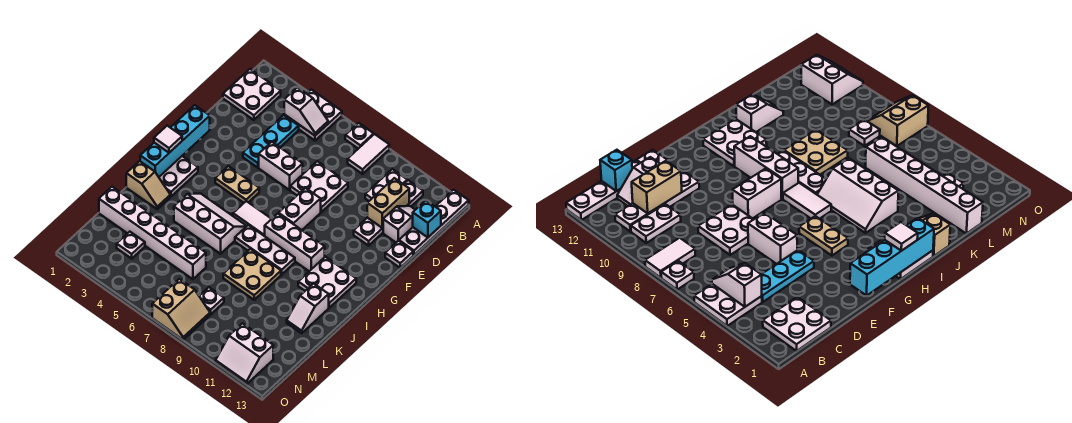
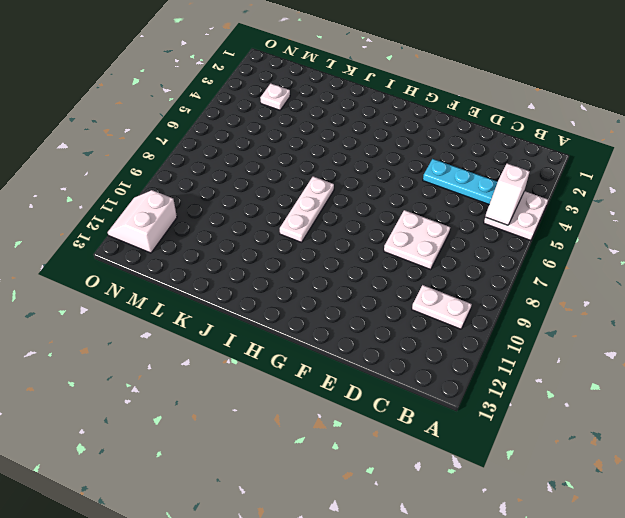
none -> white 1x1 plate [345,123,374,149]
none -> white 1x2 tile [348,134,389,174]
none -> white 1x4 plate [399,190,469,255]
none -> white 2x2 plate [223,69,281,120]

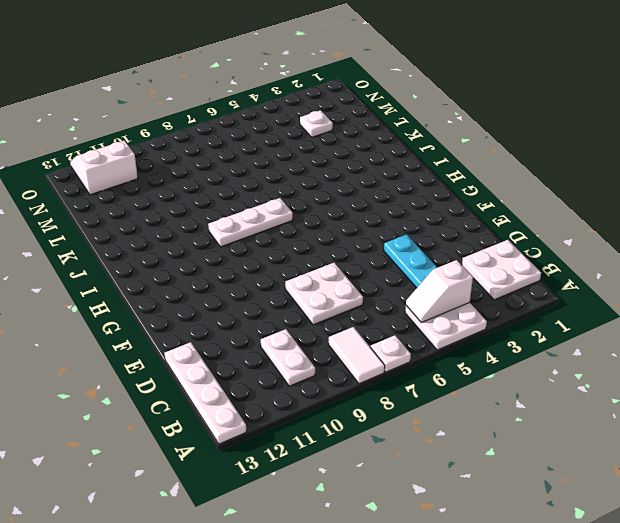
none -> white 1x4 plate [354,180,423,246]
none -> white 1x2 slope [383,206,415,242]
none -> white 1x2 brick [259,142,303,190]
none -> white 1x1 plate [385,241,413,268]

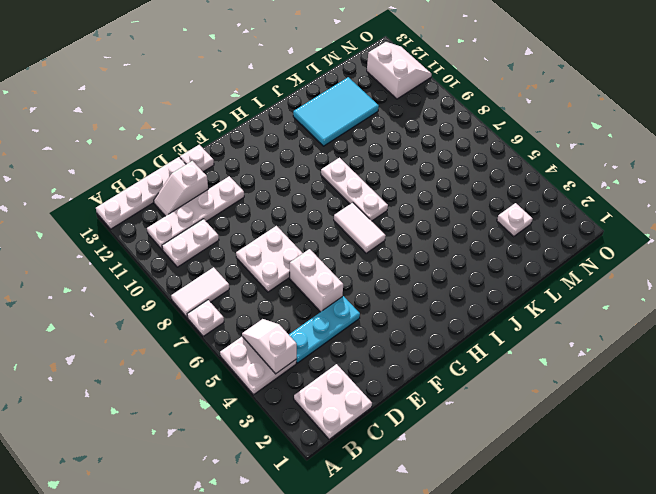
cyan 2x3 tile [293,77,379,146] -> white 1x2 slope [287,284,329,333]
none -> white 1x2 brick [279,188,321,230]
none -> tan 1x2 plate [215,166,259,203]
none -> white 2x2 plate [159,156,198,196]
none -> white 1x3 brick [265,214,325,271]

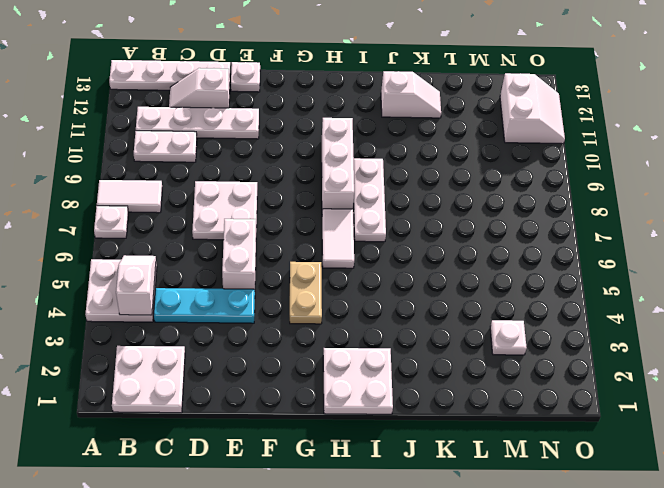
none -> white 1x2 brick [279,188,321,230]
none -> white 2x2 plate [298,257,356,308]
none -> white 2x3 slope [174,194,246,254]
none -> tan 1x2 slope [126,161,170,209]

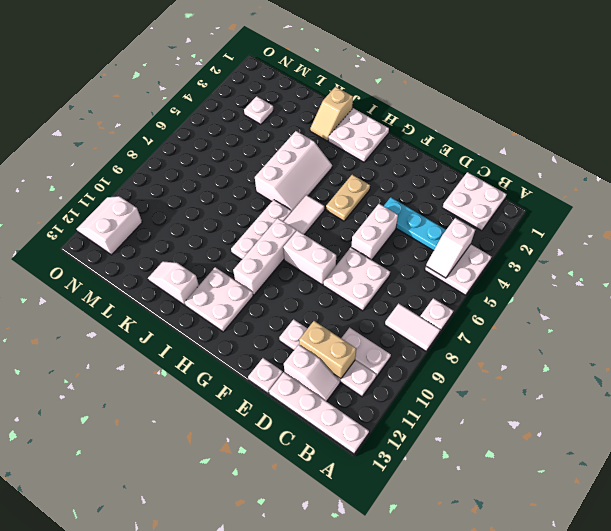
none -> tan 2x2 plate [223,249,281,300]
none -> white 1x6 brick [99,187,206,279]
none -> white 1x1 plate [199,287,224,314]
none -> tan 2x2 slope [152,279,210,340]

